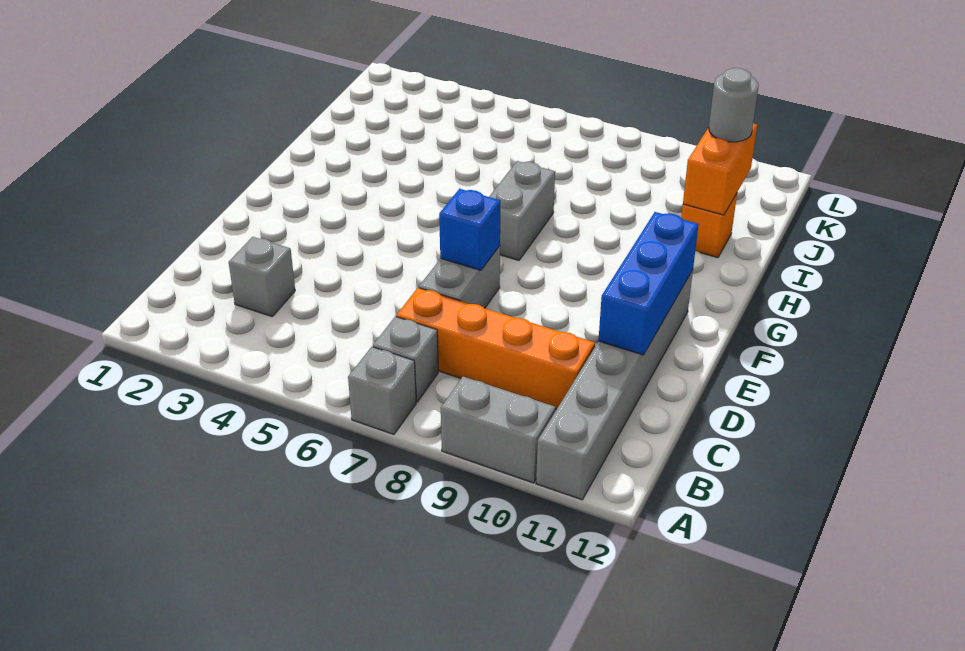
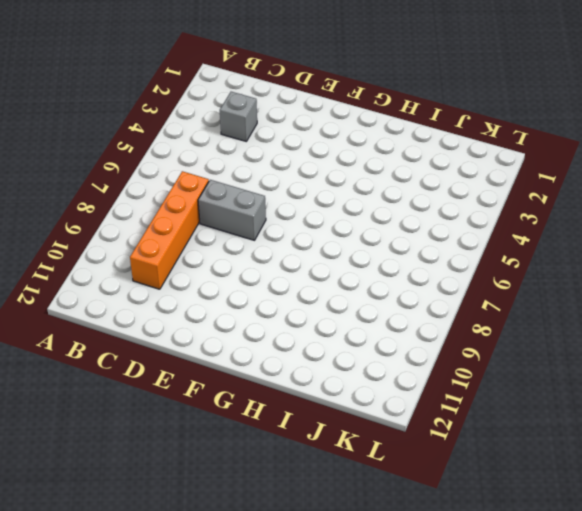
none -> grey 1x1 brick [348,347,416,434]
none -> grey 1x2 brick [441,377,556,483]
none -> grey 1x6 brick [536,270,693,500]

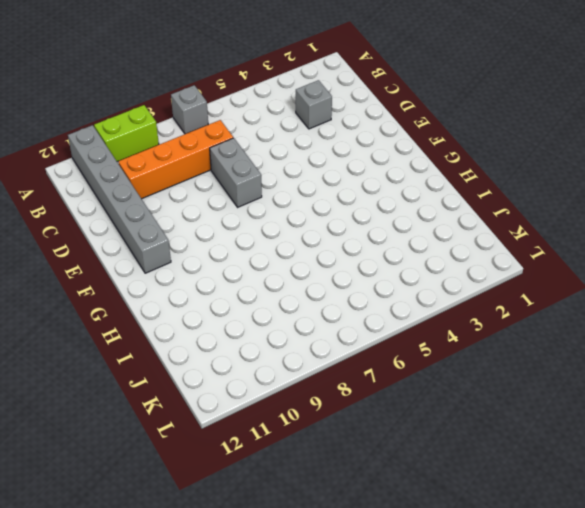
lime 1x2 brick [94,105,159,162] -> grey 1x2 brick [441,377,556,483]
none -> grey 1x1 brick [373,317,438,402]
none -> grey 1x2 brick [489,161,555,260]
none -> orange 1x1 brick [681,193,737,258]

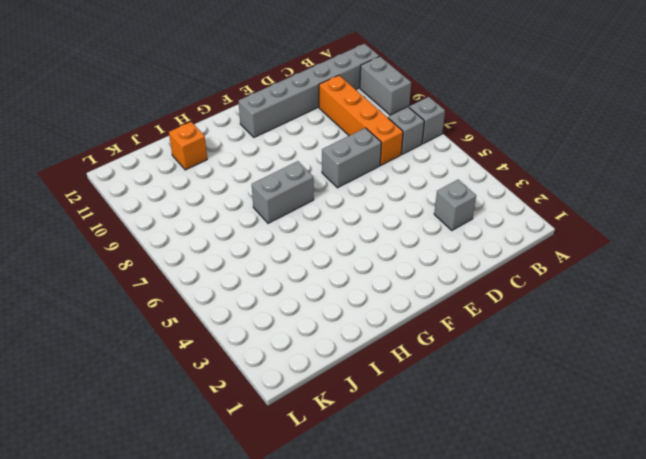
none -> blue 1x3 brick [598,212,699,355]
none -> blue 1x1 brick [439,189,500,270]
none -> orange 1x2 brick [683,124,757,215]

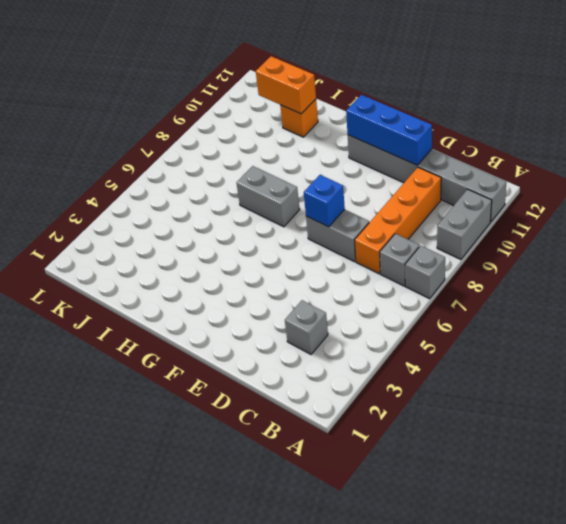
none -> grey 1x1 round brick [709,68,759,142]

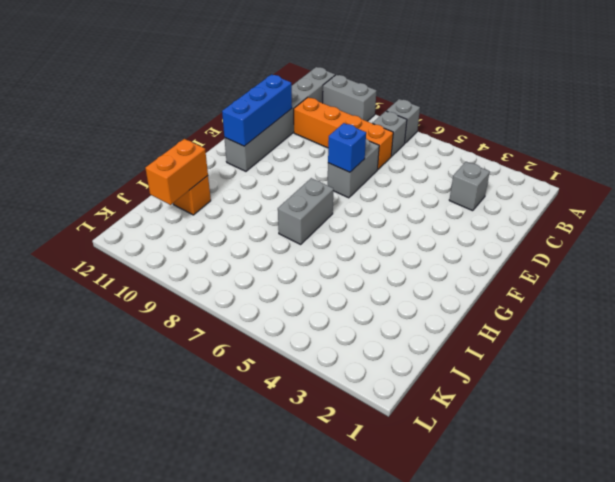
none -> grey 1x1 round brick [709,68,759,142]

